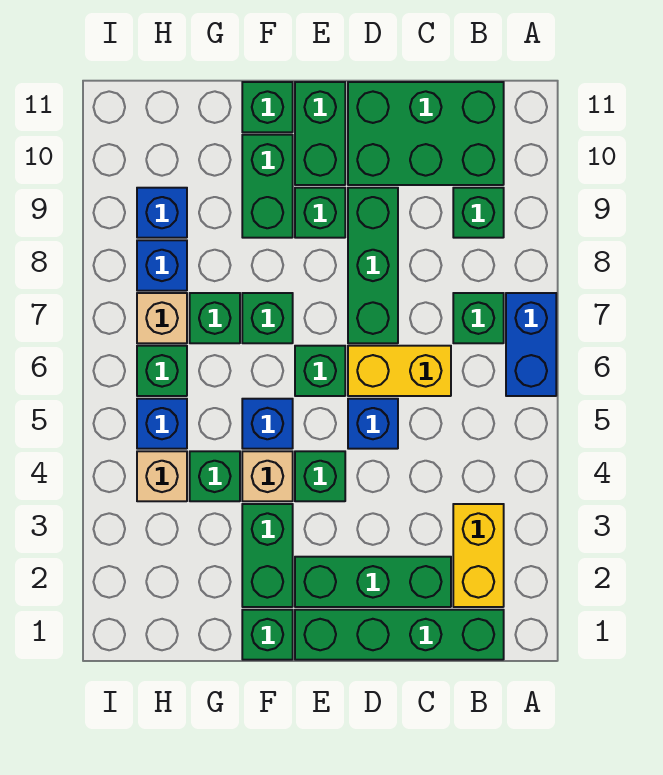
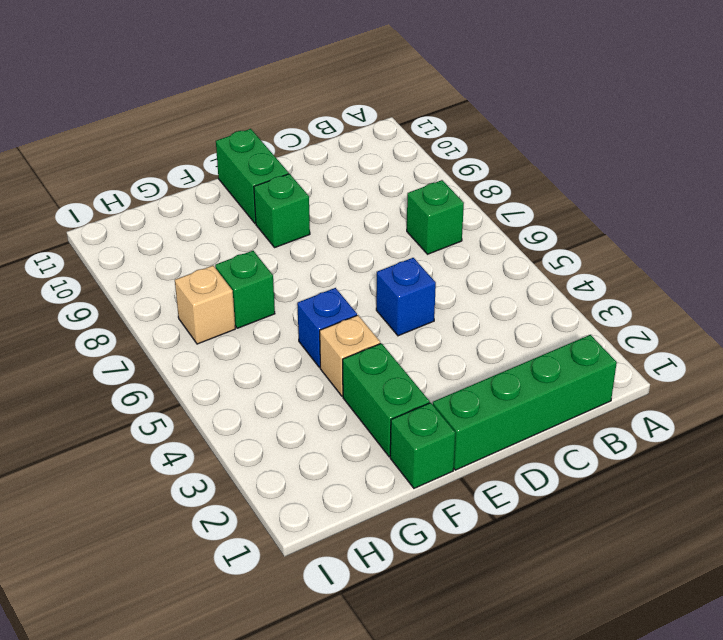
none -> blue 1x2 brick [506,293,556,396]
none -> yellow 1x2 brick [453,504,504,607]
none -> green 1x1 brick [453,188,504,238]

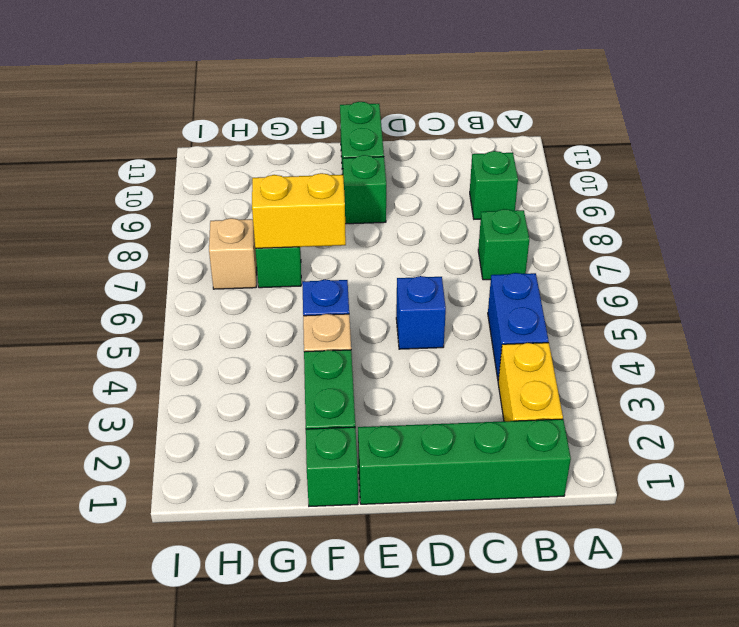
blue 1x2 brick [488,273,549,379] -> blue 1x2 brick moved to [506,293,556,396]
yellow 1x2 brick [252,173,346,248] -> yellow 1x2 brick moved to [348,346,451,396]
none -> green 2x3 brick [348,82,504,185]
none -> green 1x3 brick [295,557,451,607]
none -> green 1x3 brick [348,188,398,343]

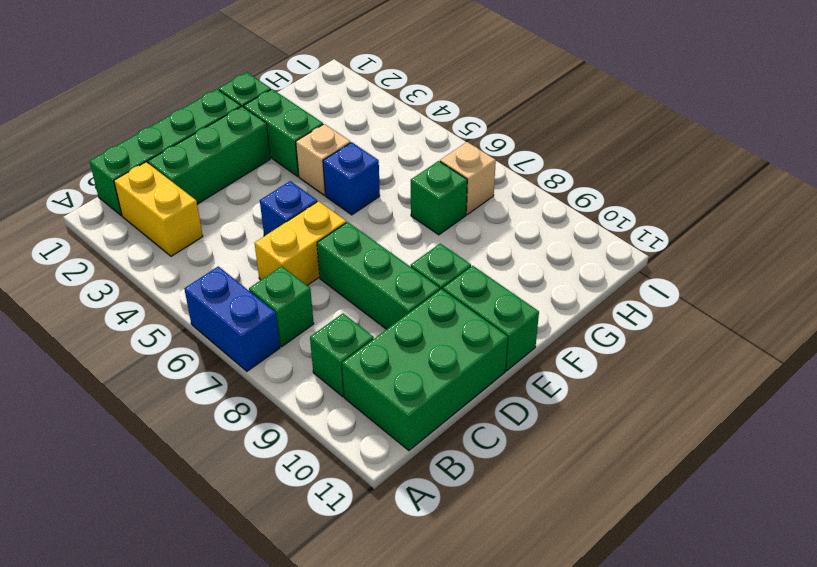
none -> green 1x1 brick [295,451,345,501]
none -> green 1x1 brick [295,346,345,396]
none -> green 1x1 brick [242,293,293,343]

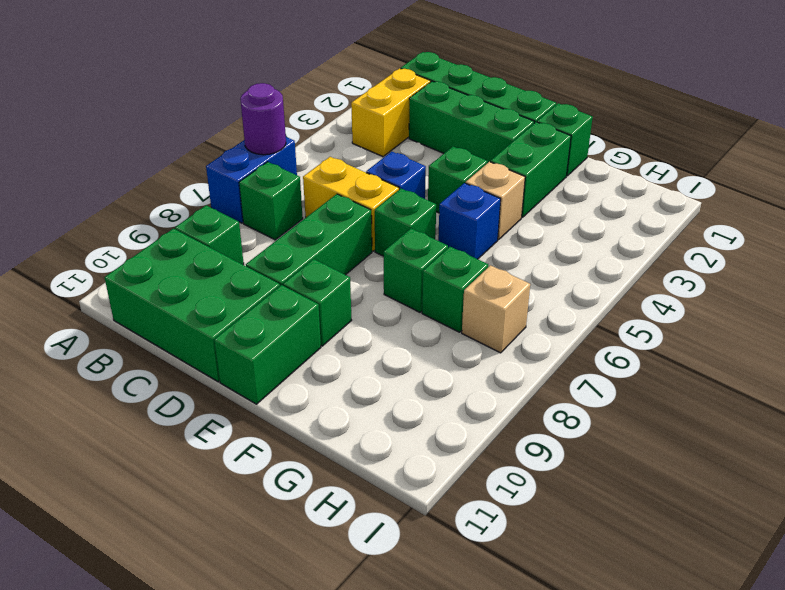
purple 1x1 round brick [240,83,286,155] -> none
none -> green 1x2 brick [242,135,293,238]
none -> green 1x1 brick [242,82,293,132]
none -> green 1x1 brick [190,451,240,501]

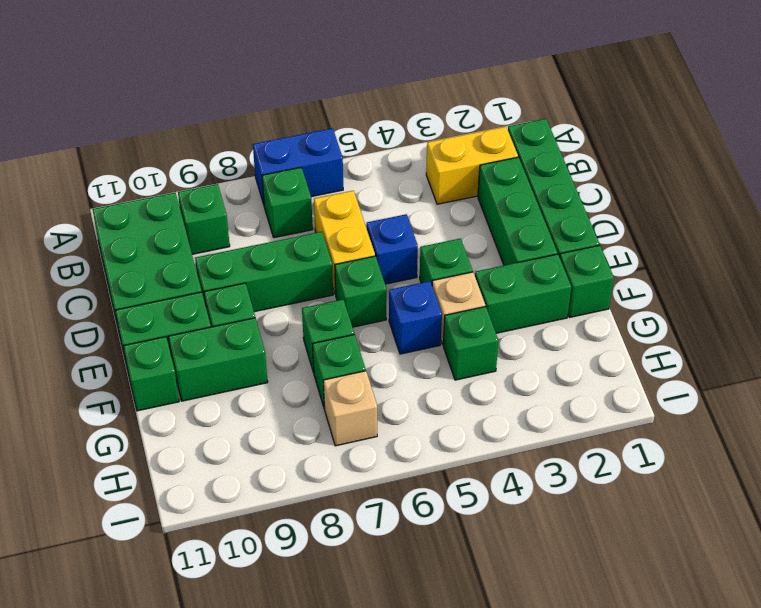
none -> tan 1x1 brick [137,451,187,501]
none -> blue 1x1 brick [137,399,187,449]
none -> green 1x1 brick [137,346,187,396]

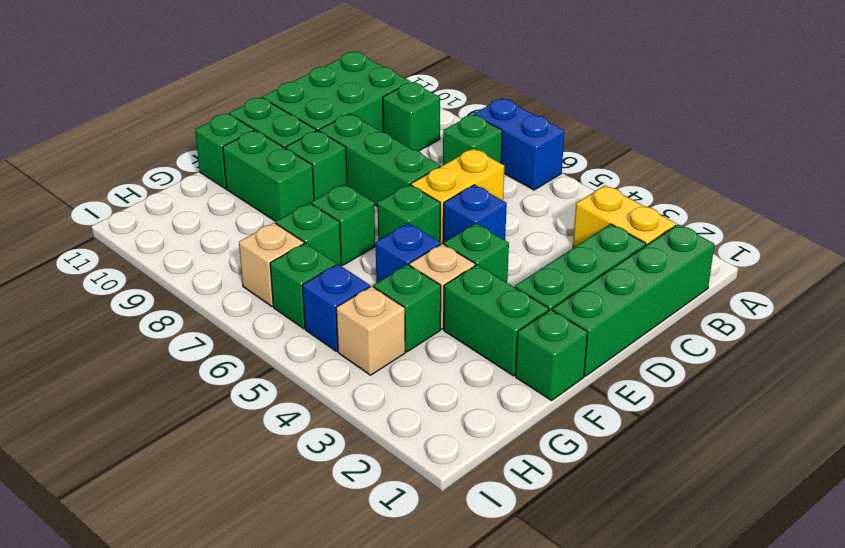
none -> blue 1x1 brick [137,240,187,291]
none -> blue 1x1 brick [137,188,187,238]

